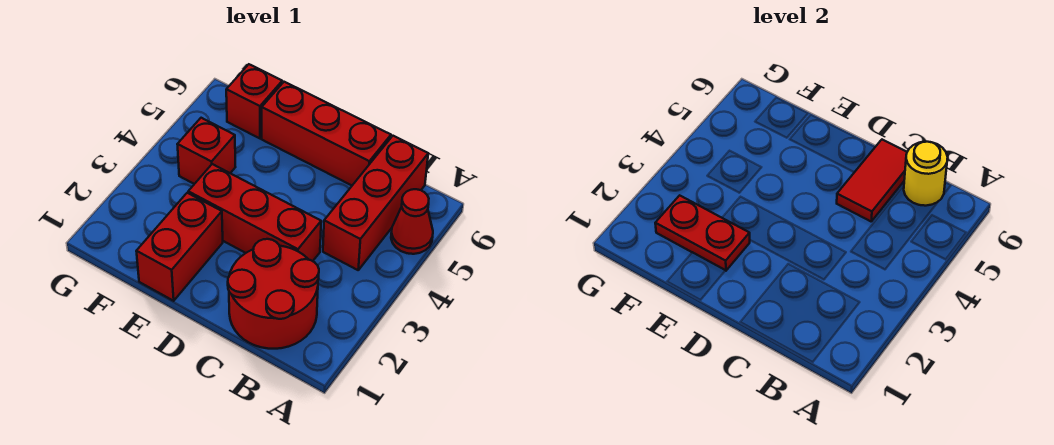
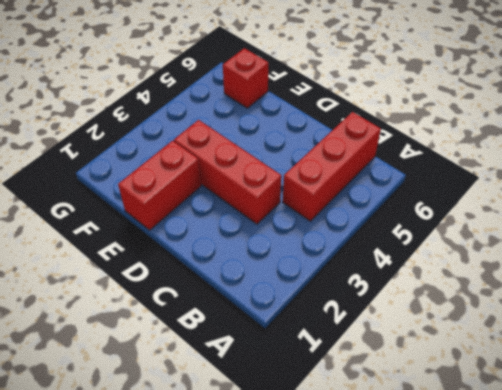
none -> red 1x1 cone [391,189,433,254]
none -> red 2x2 round brick [228,239,319,349]

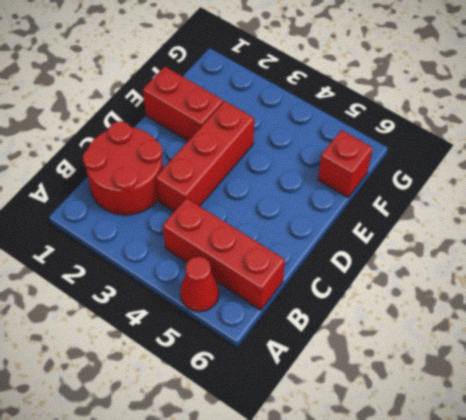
none -> red 1x3 brick [262,82,391,185]
none -> red 1x1 brick [177,118,235,184]

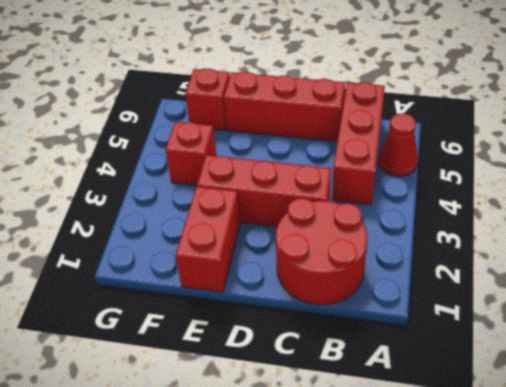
none -> yellow 1x1 round brick [904,142,948,206]
none -> red 1x2 tile [837,140,907,221]

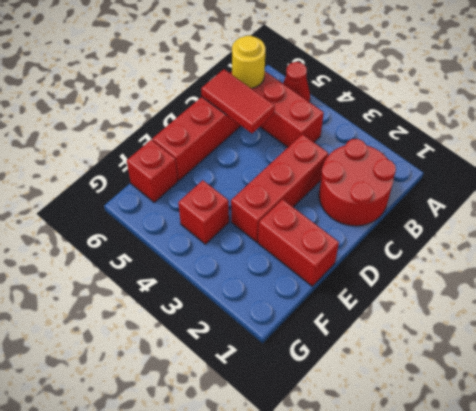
none -> red 1x2 plate [655,195,750,271]

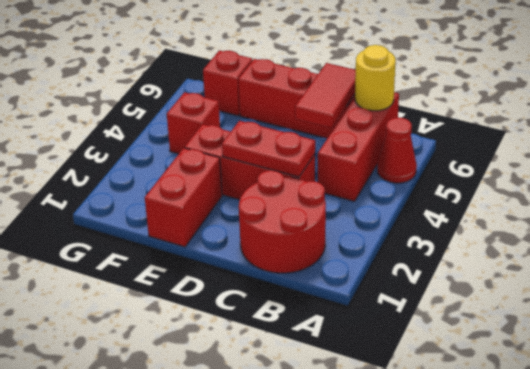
red 1x2 plate [222,121,315,177] -> red 1x2 plate moved to [655,195,750,271]

